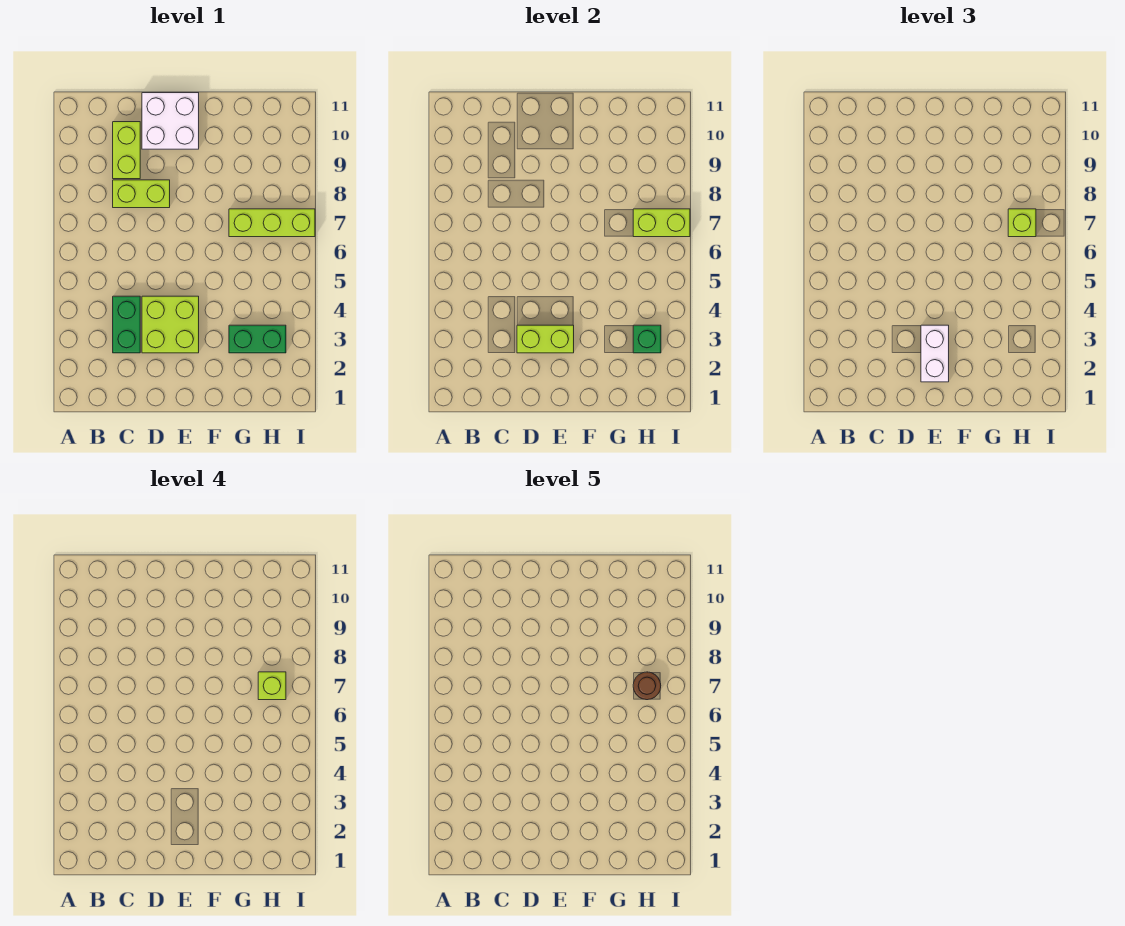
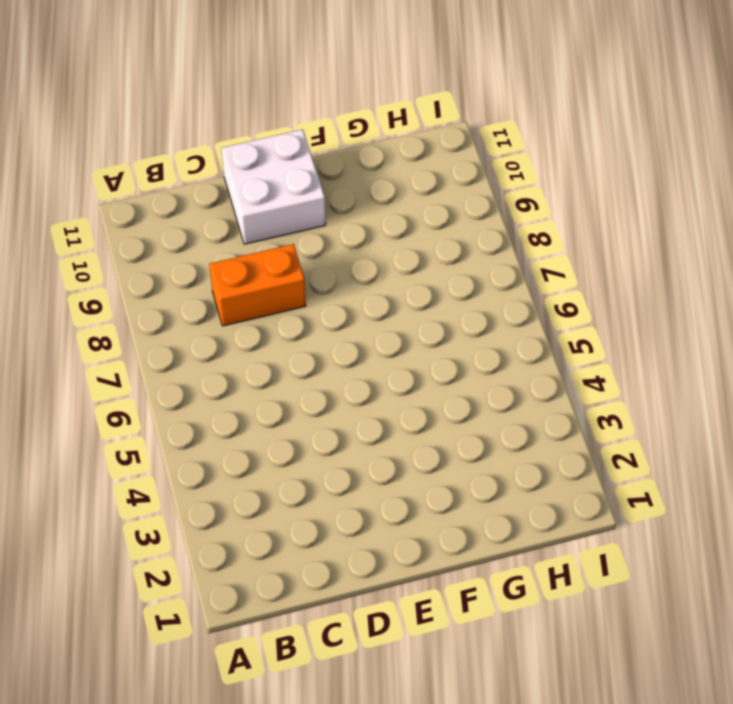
orange 1x2 brick [209,244,306,326] -> lime 1x2 brick [113,180,170,208]
none -> green 1x2 brick [113,296,140,353]
none -> lime 1x2 brick [113,122,140,179]
none -> lime 2x2 brick [142,296,199,353]

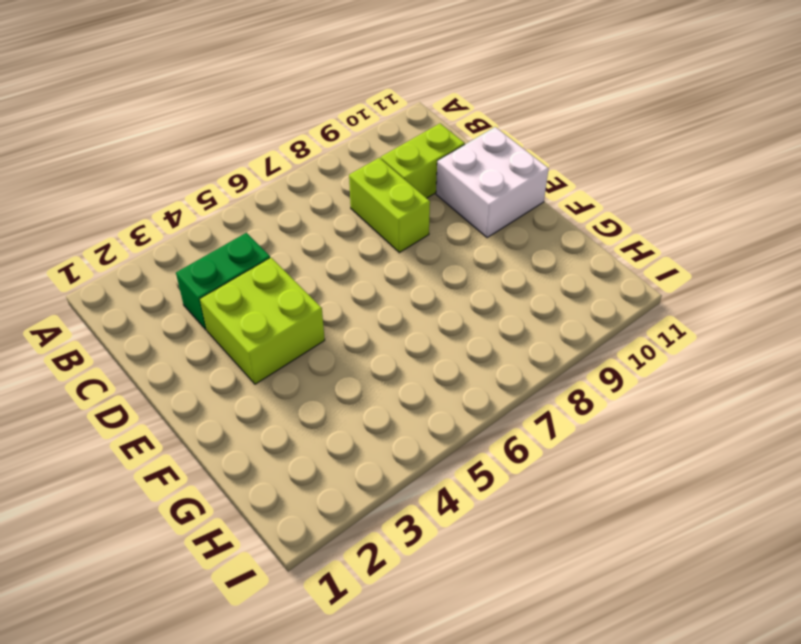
none -> green 1x2 brick [229,325,286,353]
none -> lime 1x3 brick [229,209,315,237]
none -> lime 1x2 brick [517,325,574,353]

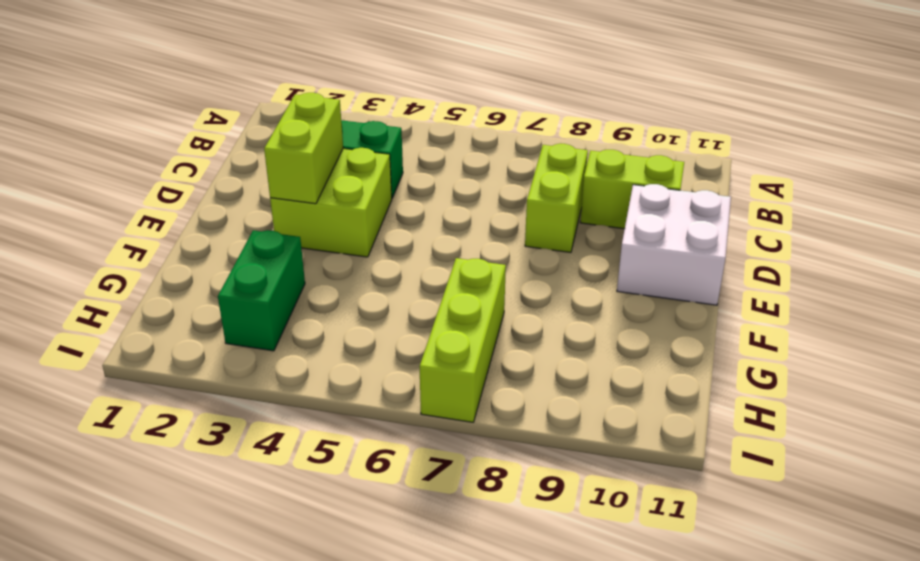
none -> green 1x1 brick [633,325,661,353]
none -> lime 1x2 brick [633,209,690,237]
none -> white 1x2 brick [921,325,949,382]

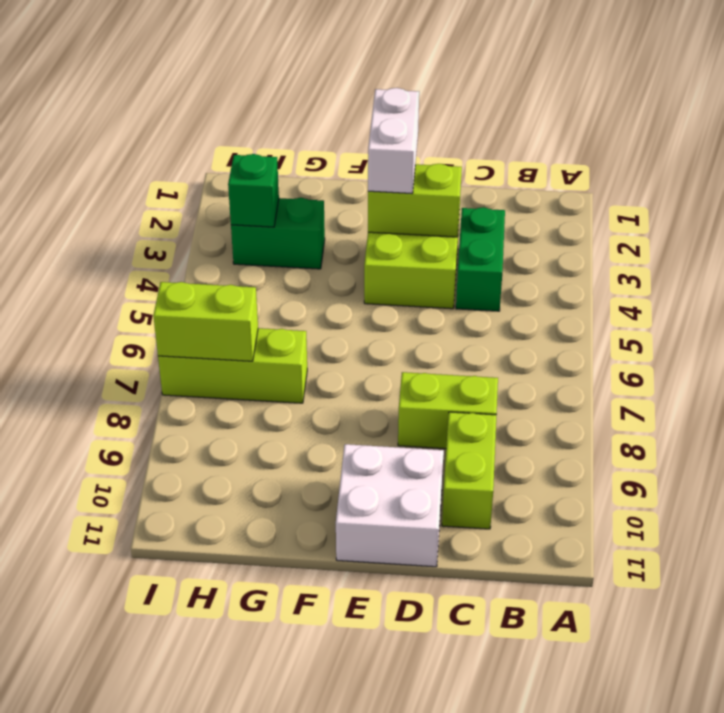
none -> lime 1x1 brick [1008,209,1036,237]
none -> lime 1x1 brick [258,672,286,700]
none -> brown 1x1 round brick [633,672,661,700]

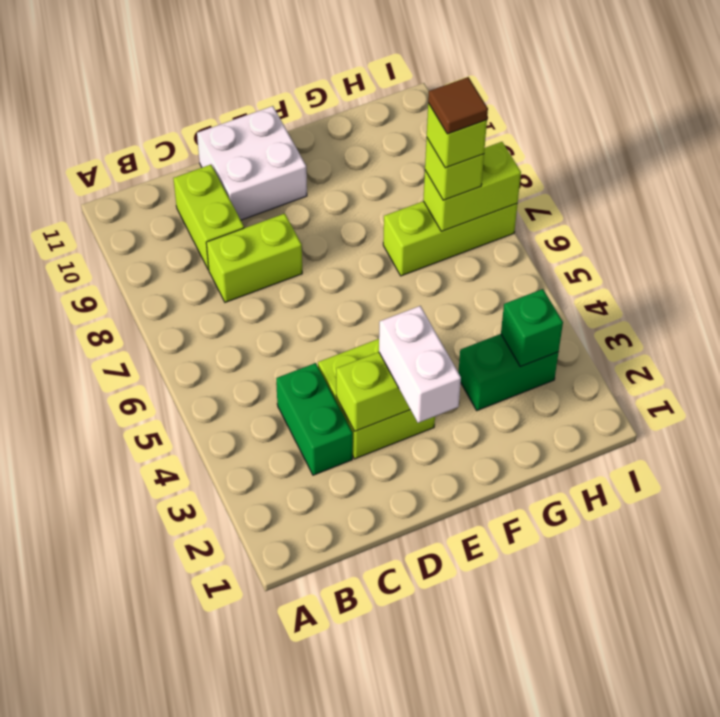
brown 1x1 tile [428,77,488,134] -> brown 1x1 round brick [633,672,661,700]

